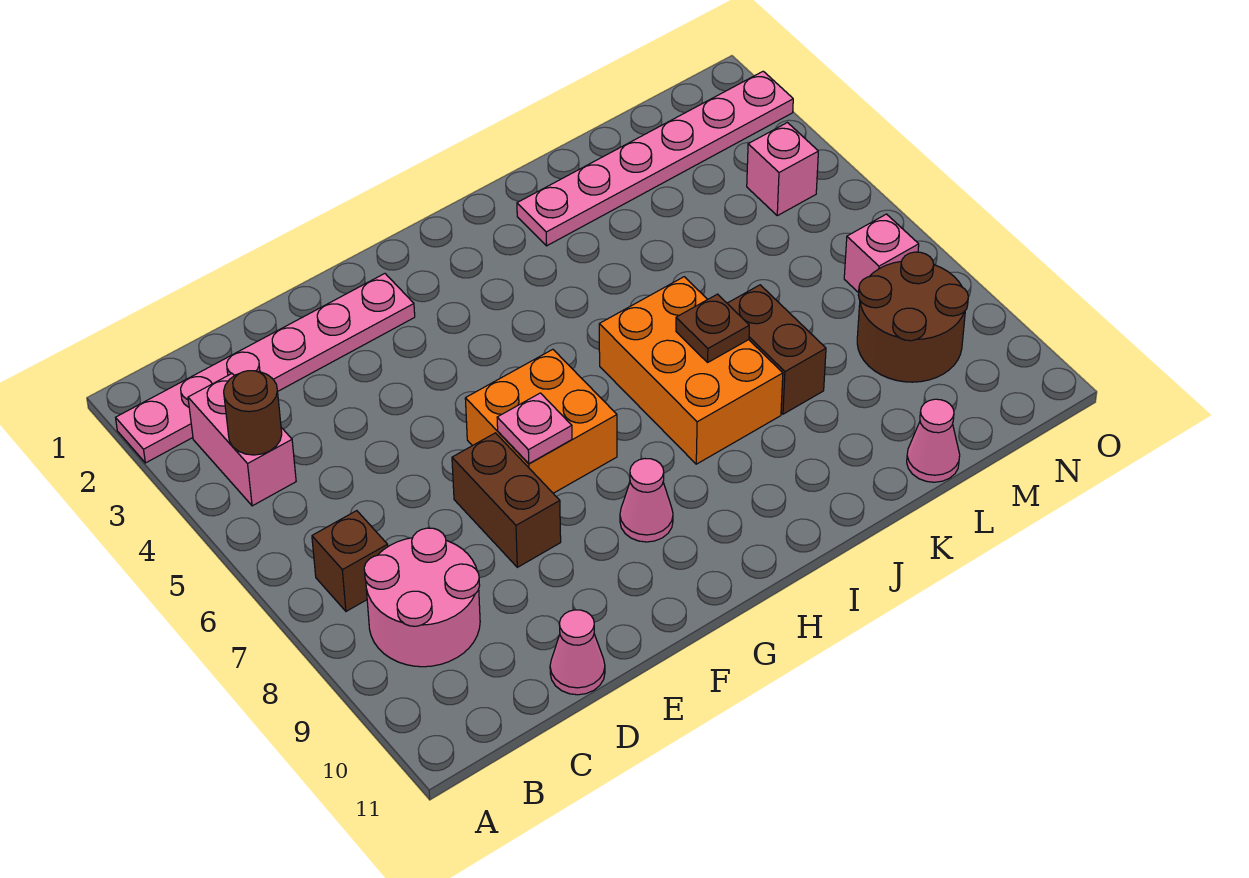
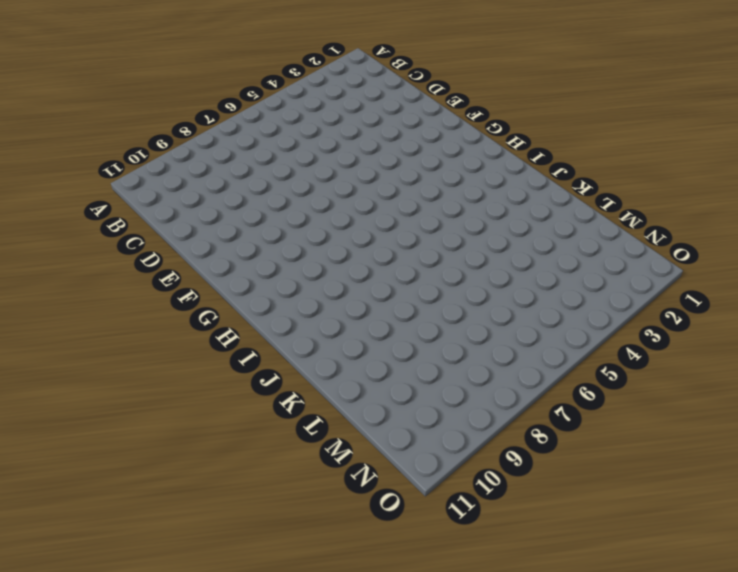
none -> pink 1x6 plate [116,274,415,463]
none -> pink 1x2 brick [188,374,296,506]
none -> brown 1x1 brick [312,511,388,611]

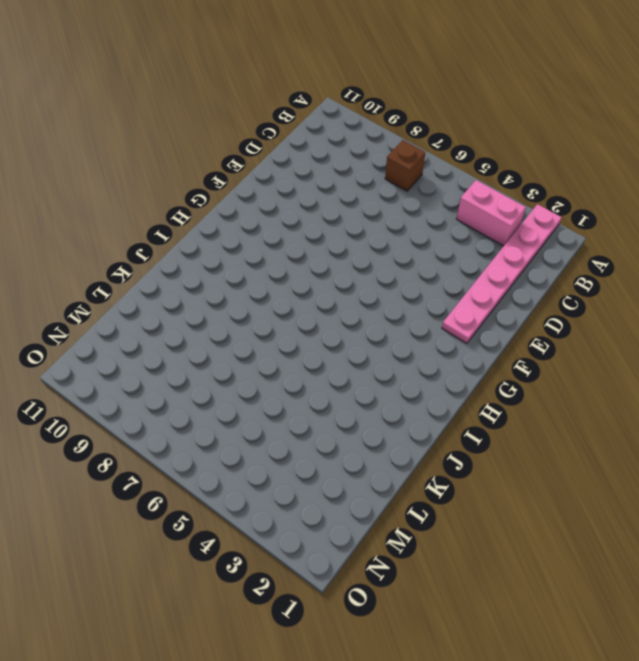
none -> pink 2x2 round brick [364,528,480,667]
none -> pink 1x1 cone [550,610,605,695]
none -> brown 1x2 brick [452,433,561,567]

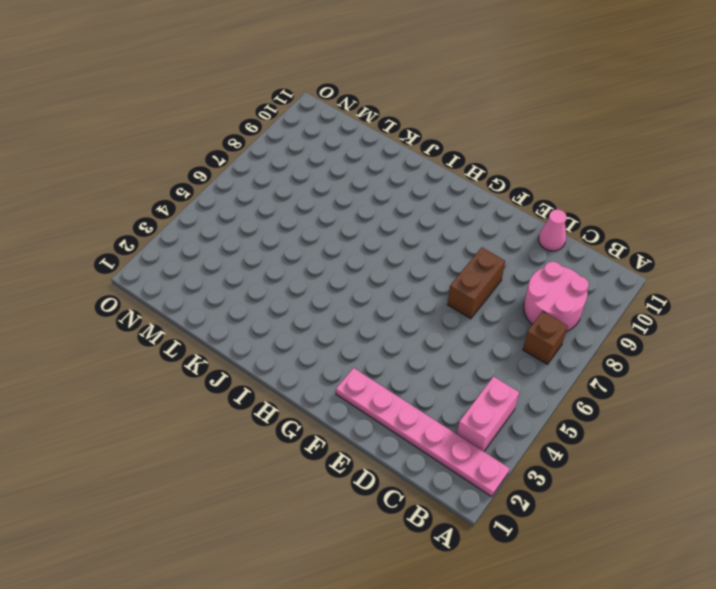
none -> orange 2x2 brick [465,349,617,493]
none -> pink 1x1 cone [620,459,673,542]
none -> orange 2x3 brick [599,277,783,464]

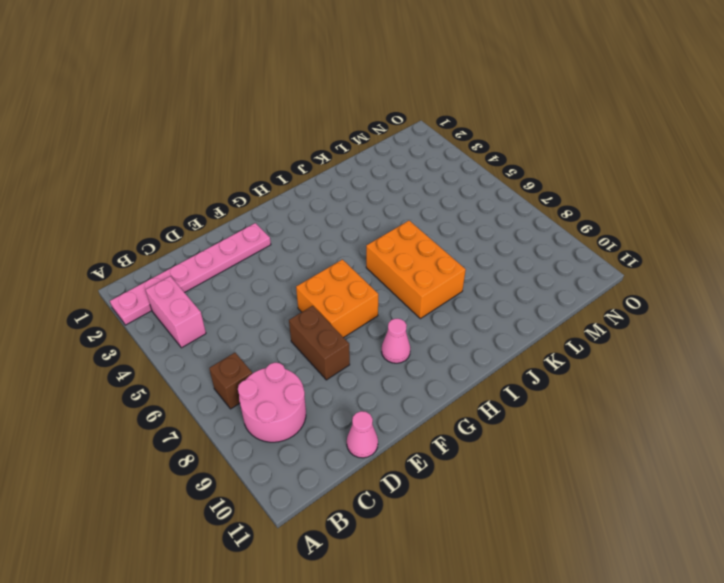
none -> pink 1x6 plate [517,71,793,246]
none -> brown 1x2 brick [727,285,826,414]
none -> pink 1x1 cone [907,399,960,482]

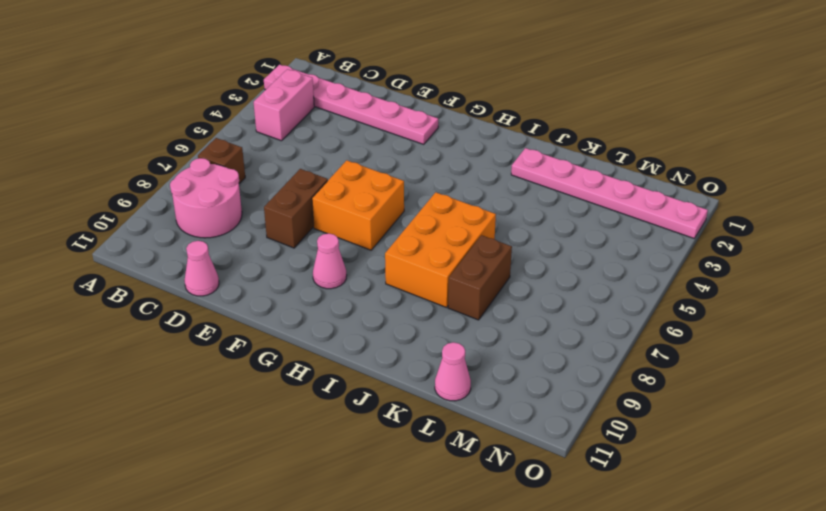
none -> brown 2x2 round brick [857,252,968,382]
none -> pink 1x1 brick [747,123,818,216]
none -> pink 1x1 brick [844,214,919,293]

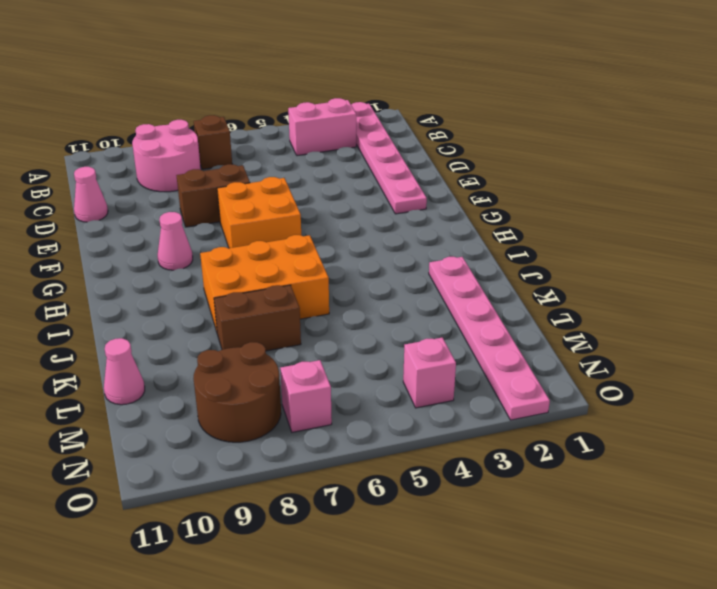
none -> brown 1x1 round brick [224,371,282,455]
none -> pink 1x1 plate [497,393,572,464]
none -> brown 1x1 plate [676,294,749,362]

